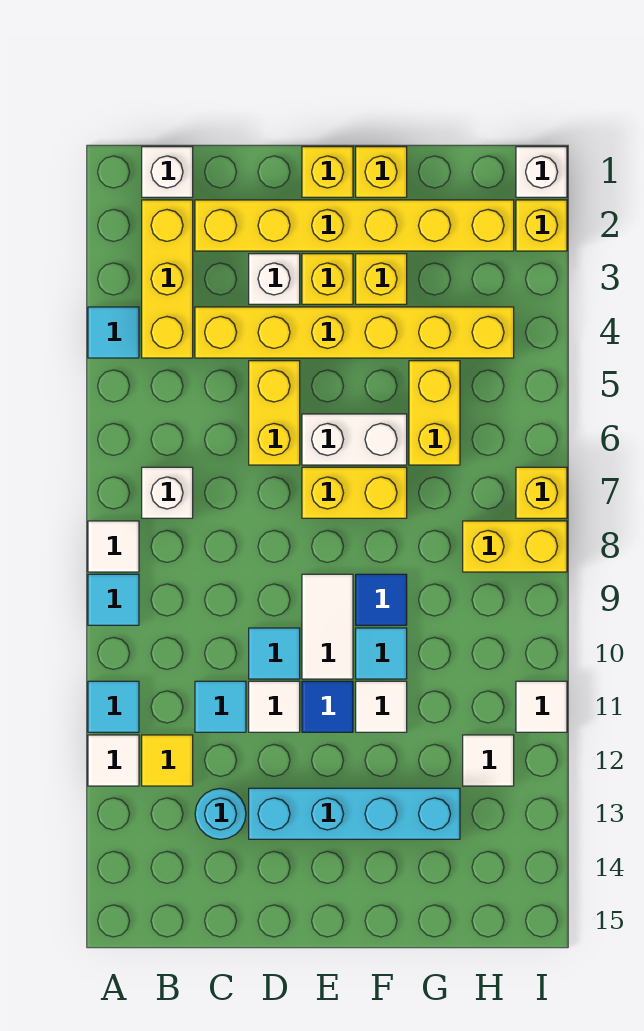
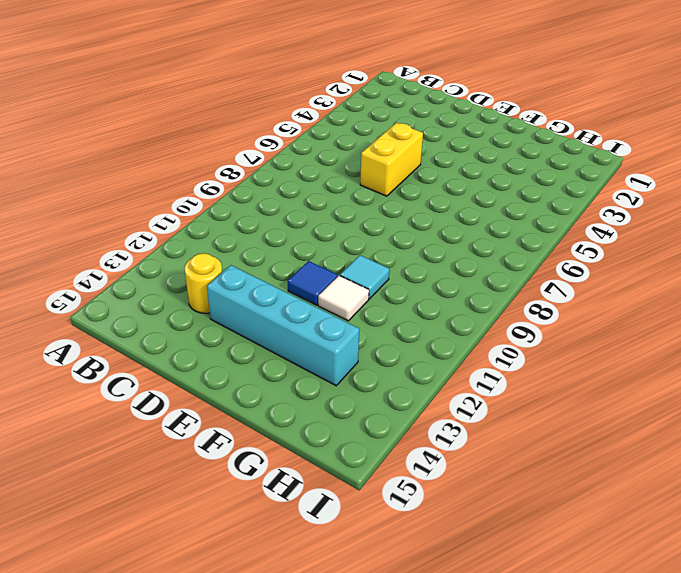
yellow 1x1 round brick [184,253,222,313] -> cyan 1x1 round brick [195,789,246,839]
none -> cyan 1x1 tile [88,307,139,358]
none -> white 1x1 tile [88,521,139,572]
none -> cyan 1x1 tile [88,574,139,625]
none -> cyan 1x1 tile [88,681,139,732]

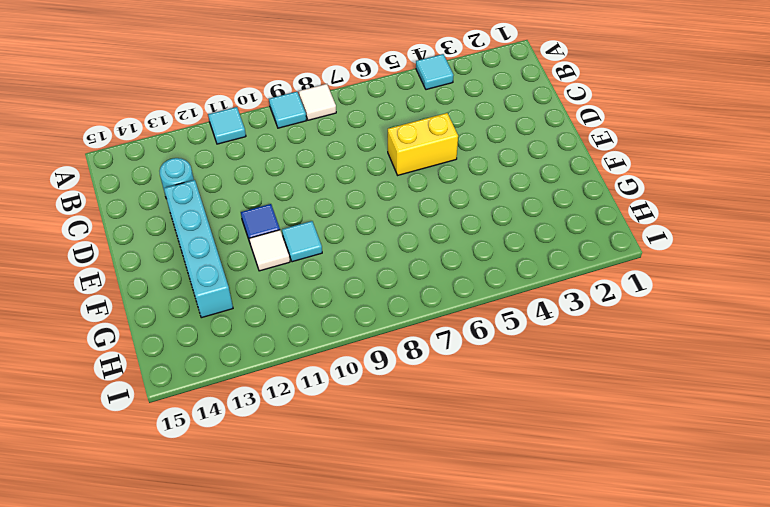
none -> white 1x1 tile [88,735,139,786]
none -> white 1x1 brick [142,147,193,197]
none -> yellow 1x3 brick [142,200,193,358]
none -> white 1x1 brick [142,467,193,518]

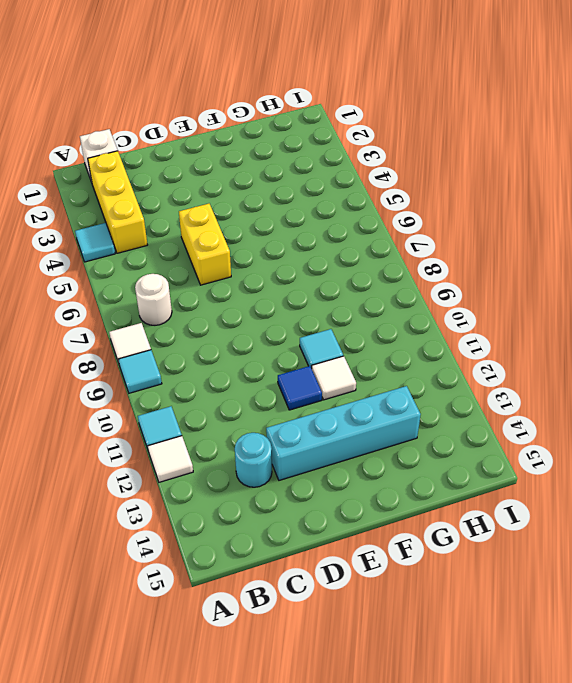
white 1x1 round brick [135,274,172,325] -> white 1x1 brick [142,467,193,518]
none -> yellow 1x1 tile [142,735,193,786]
none -> yellow 1x6 brick [195,200,514,251]
none -> yellow 1x6 brick [195,307,514,358]
none -> cyan 1x1 tile [195,681,246,732]

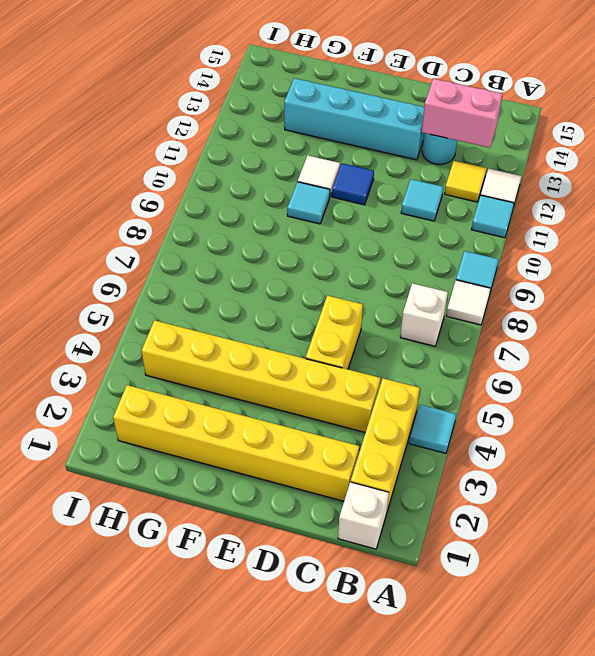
pink 1x2 brick [422,79,502,148] -> none
none -> white 1x1 brick [249,254,300,304]
none -> cyan 1x1 tile [249,628,300,679]
none -> white 1x1 tile [249,681,300,732]
none -> yellow 1x1 brick [302,147,353,197]

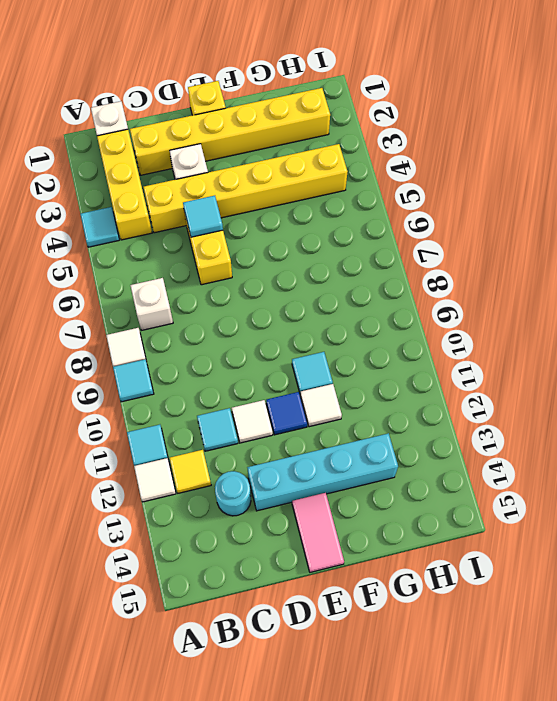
cyan 1x1 tile [183,196,223,237] -> cyan 1x1 tile moved to [249,628,300,679]
pink 1x2 tile [292,493,344,572] -> none
none -> yellow 1x1 brick [302,254,353,304]
none -> white 1x2 brick [302,414,407,465]
none -> yellow 1x2 brick [302,467,407,518]
none -> white 1x2 tile [302,574,353,679]

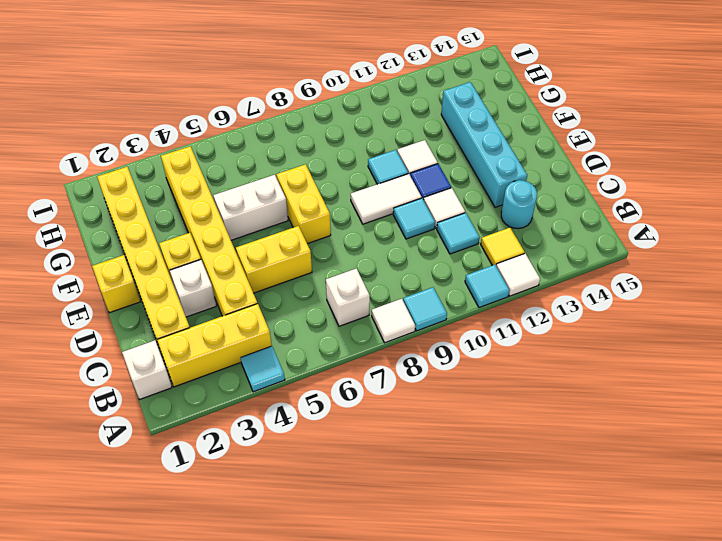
white 1x2 brick [213,175,288,240] -> white 1x2 brick turned to [302,414,407,465]
none -> yellow 1x1 brick [356,147,407,197]
none -> yellow 1x1 brick [356,254,407,304]
none -> blue 1x1 tile [356,574,407,625]
none -> yellow 1x2 brick [409,361,460,465]

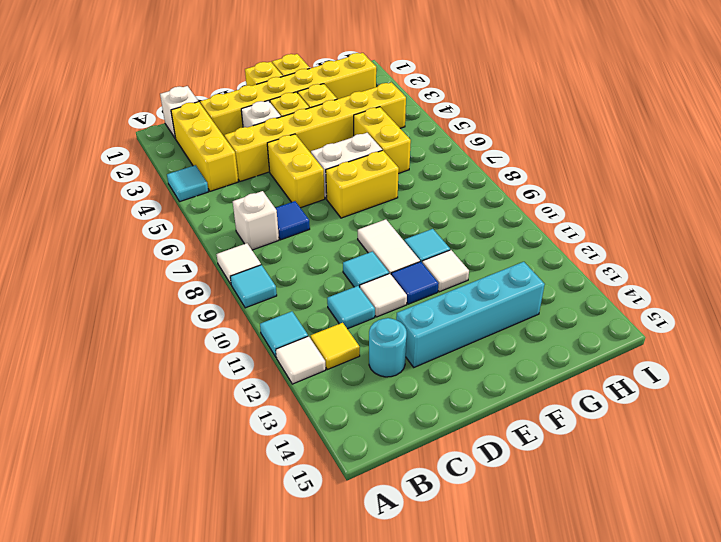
blue 1x1 tile [275,201,310,240] -> blue 1x1 tile moved to [356,574,407,625]
none -> yellow 1x2 brick [463,521,567,572]
none -> white 1x1 tile [463,735,514,786]
none -> white 1x1 brick [516,147,567,197]
none -> yellow 1x1 brick [516,200,567,251]

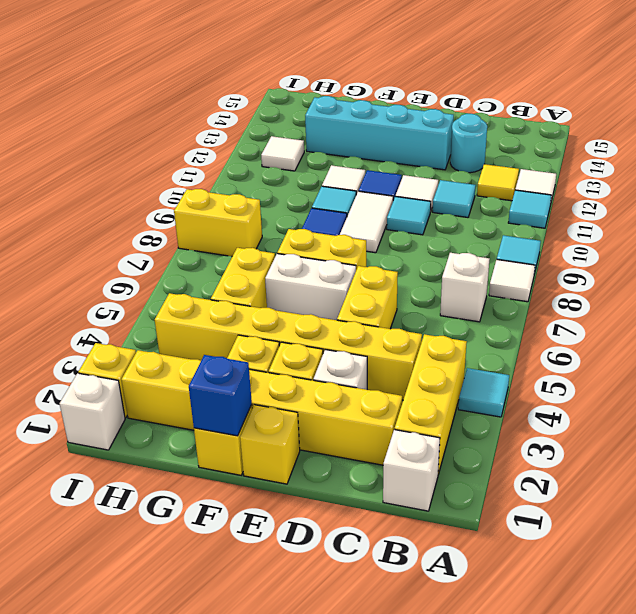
blue 1x1 brick [189,355,252,436] -> none
none -> yellow 1x1 brick [516,467,567,518]
none -> white 1x1 tile [516,681,567,732]

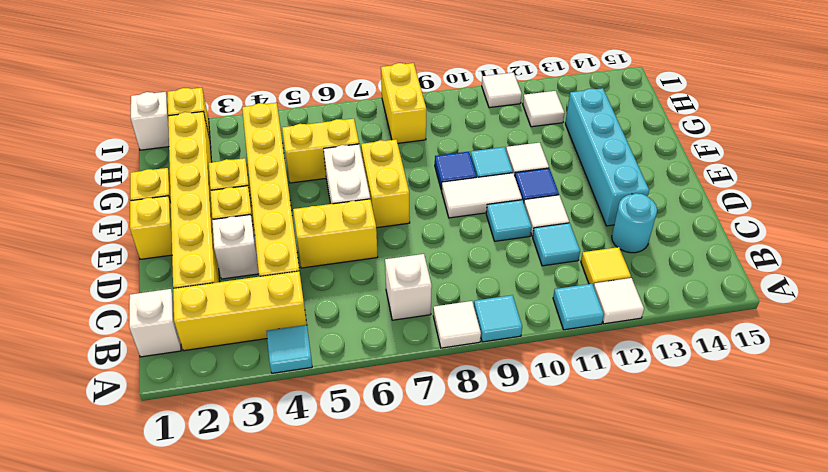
none -> yellow 1x1 brick [516,467,567,518]

